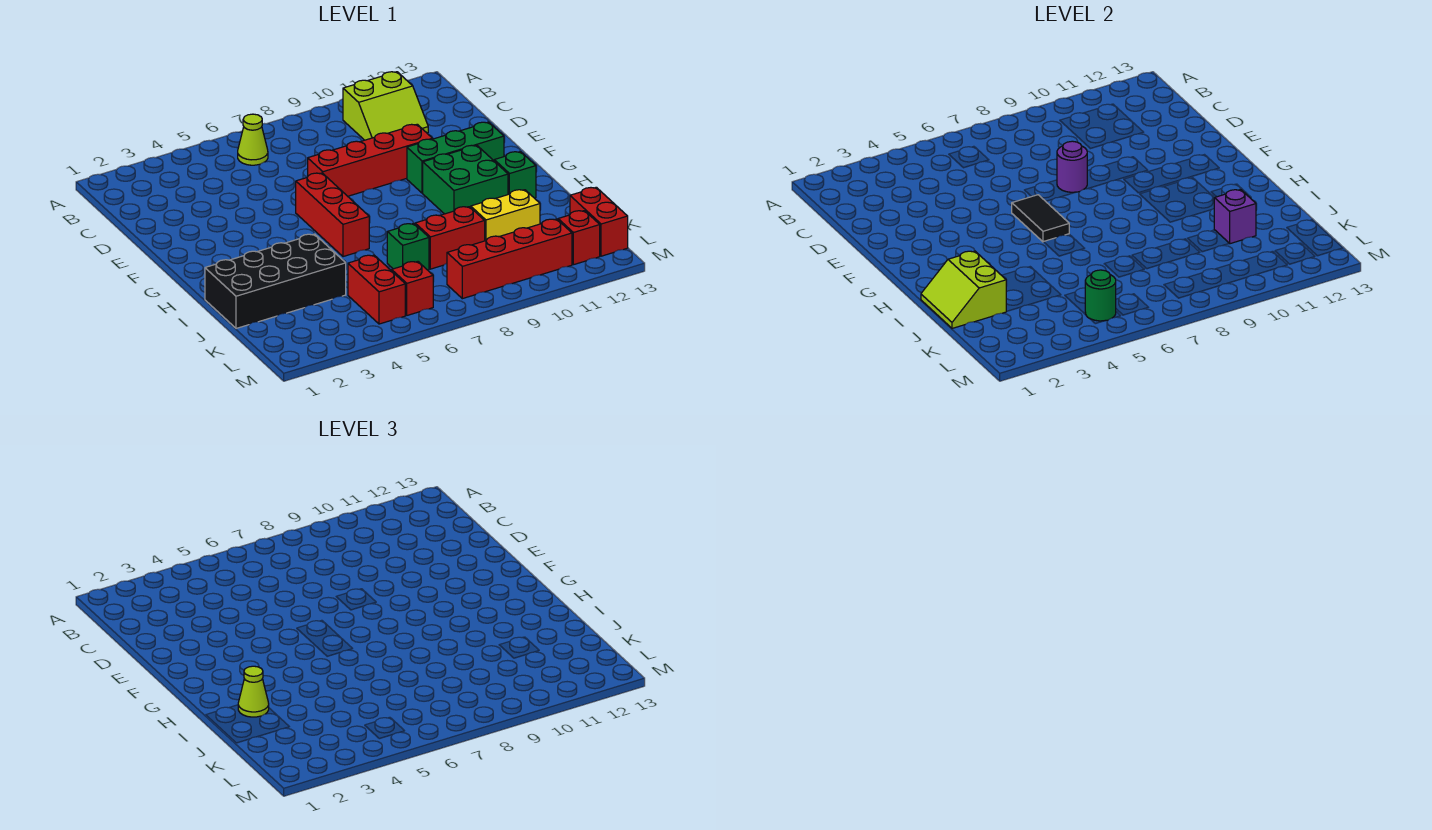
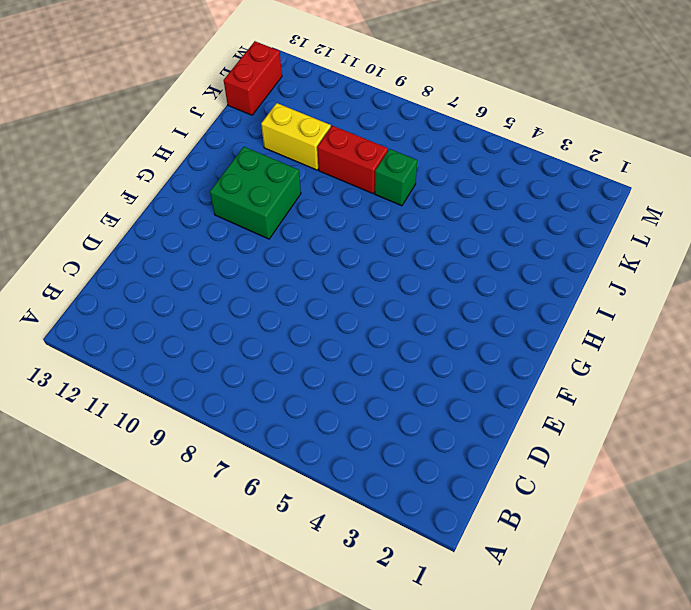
none -> lime 1x1 cone [238,114,268,165]
none -> lime 2x2 slope [343,72,428,140]
none -> red 1x4 brick [308,124,433,196]

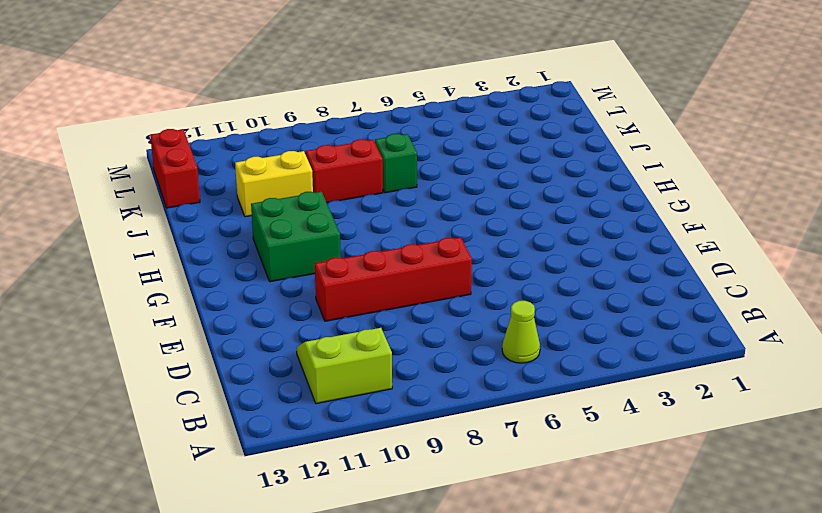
none -> red 1x3 brick [296,173,369,257]
none -> green 1x3 brick [407,122,504,193]
none -> green 1x1 brick [494,152,536,198]

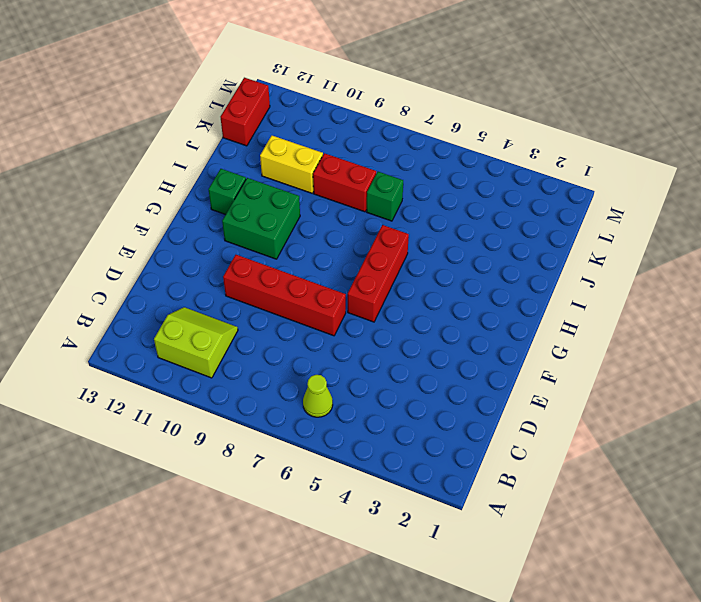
none -> green 1x3 brick [407,122,504,193]
none -> black 2x4 brick [205,234,346,328]
none -> red 1x2 brick [348,255,405,324]

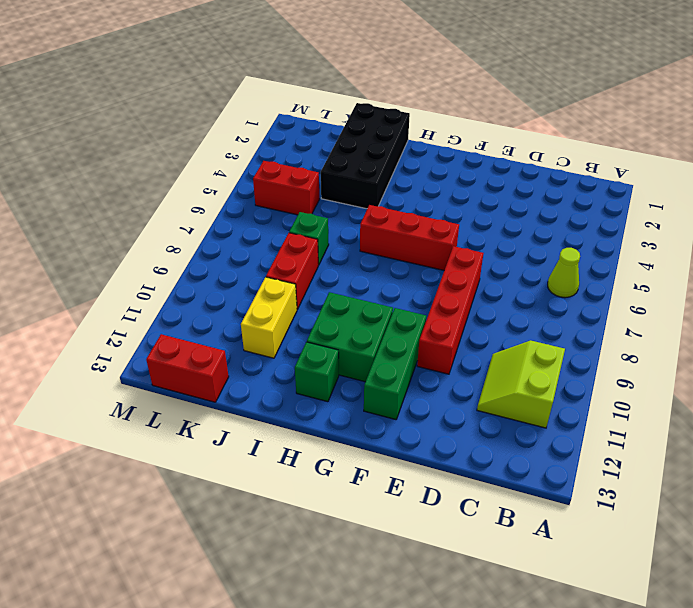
none -> red 1x1 brick [392,262,433,315]
none -> red 1x4 brick [447,219,572,299]
none -> red 1x1 brick [558,211,600,265]

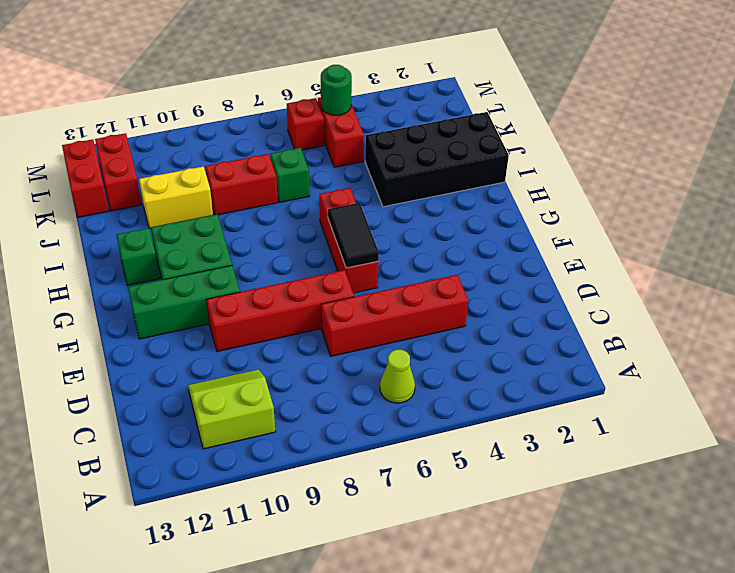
red 1x4 brick [321,275,468,356] -> red 1x4 brick moved to [447,219,572,299]
red 1x2 brick [95,133,142,211] -> red 1x1 brick [558,211,600,265]
none -> purple 1x1 round brick [1057,141,1087,192]
none -> lime 2x2 slope [921,251,1007,328]
none -> purple 1x1 brick [1214,190,1256,244]

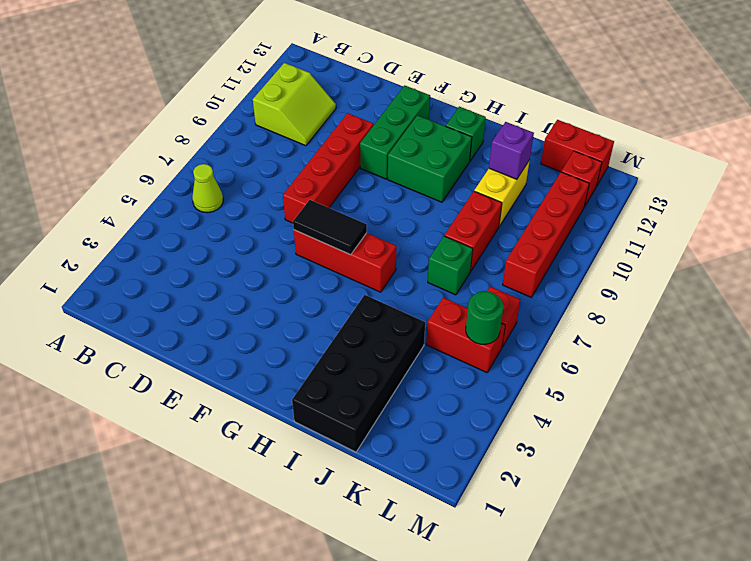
none -> purple 1x1 round brick [1057,141,1087,192]
none -> lime 2x2 slope [921,251,1007,328]
none -> lime 1x1 cone [238,666,269,717]

